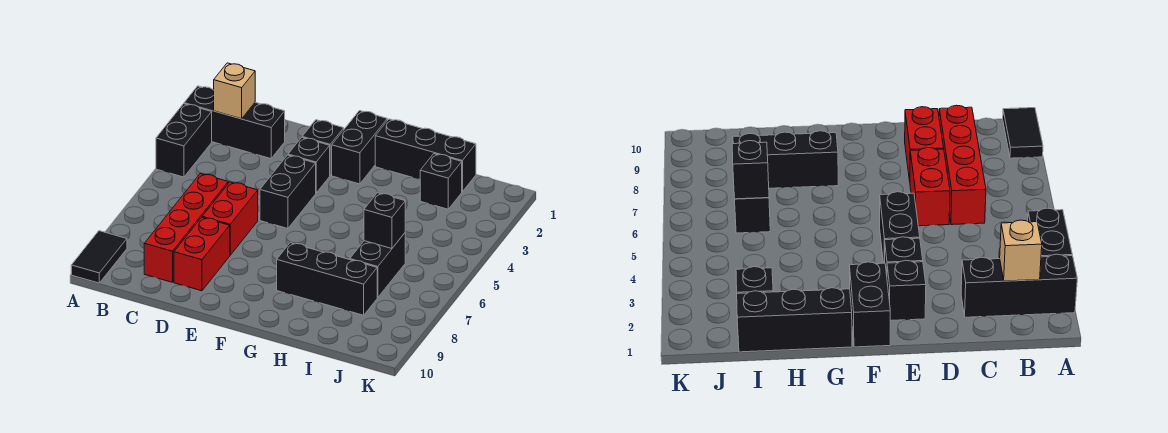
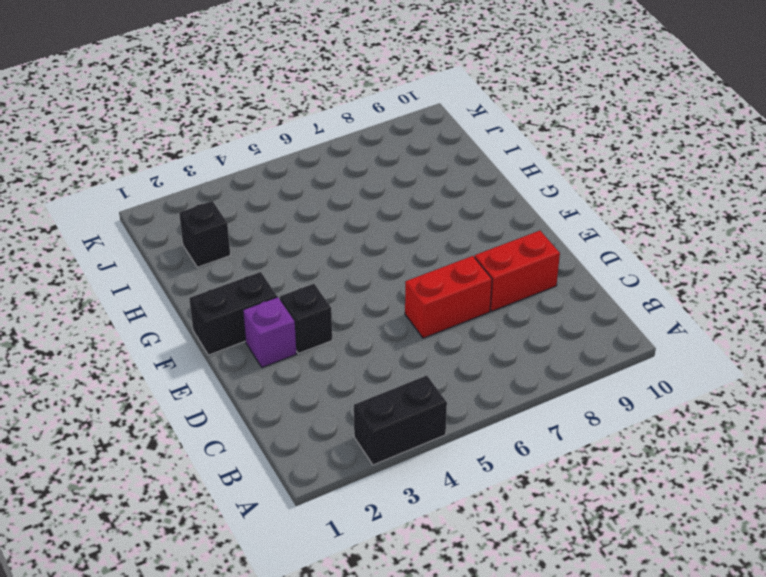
purple 1x1 brick [243,297,296,367] -> black 1x1 brick [302,120,344,175]
none -> black 1x3 brick [184,86,285,159]
none -> black 1x2 tile [71,231,127,283]
none -> red 1x4 brick [144,174,228,282]

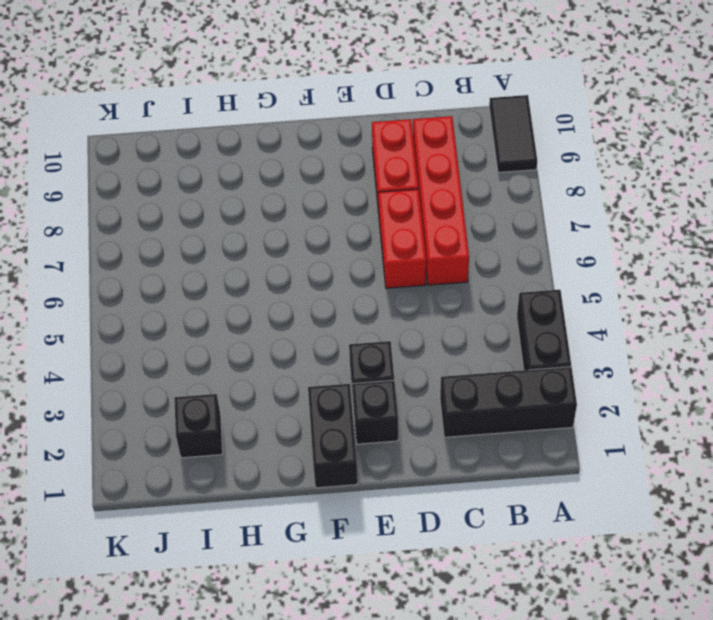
none -> black 1x2 brick [260,155,316,229]
none -> black 1x3 brick [375,119,476,192]
none -> black 1x3 brick [277,243,377,315]

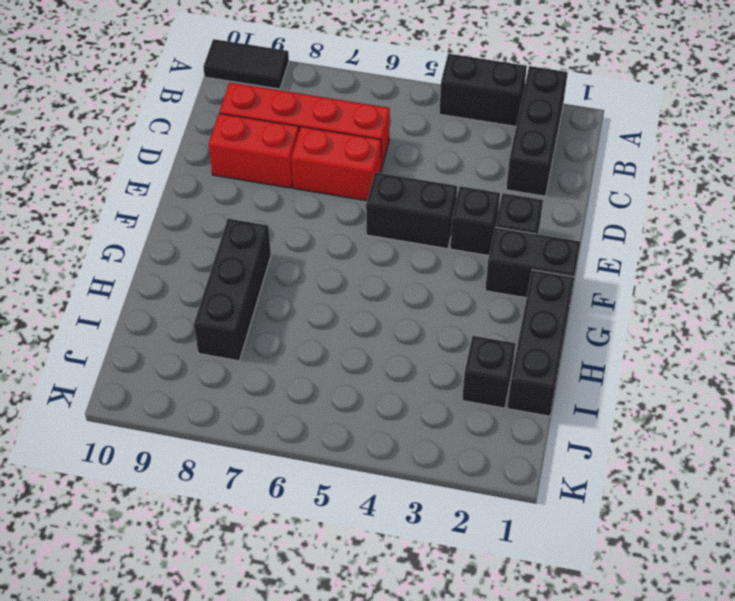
none -> black 1x2 brick [350,233,405,298]
none -> tan 1x1 brick [214,63,255,119]
none -> black 1x1 brick [364,193,405,249]

